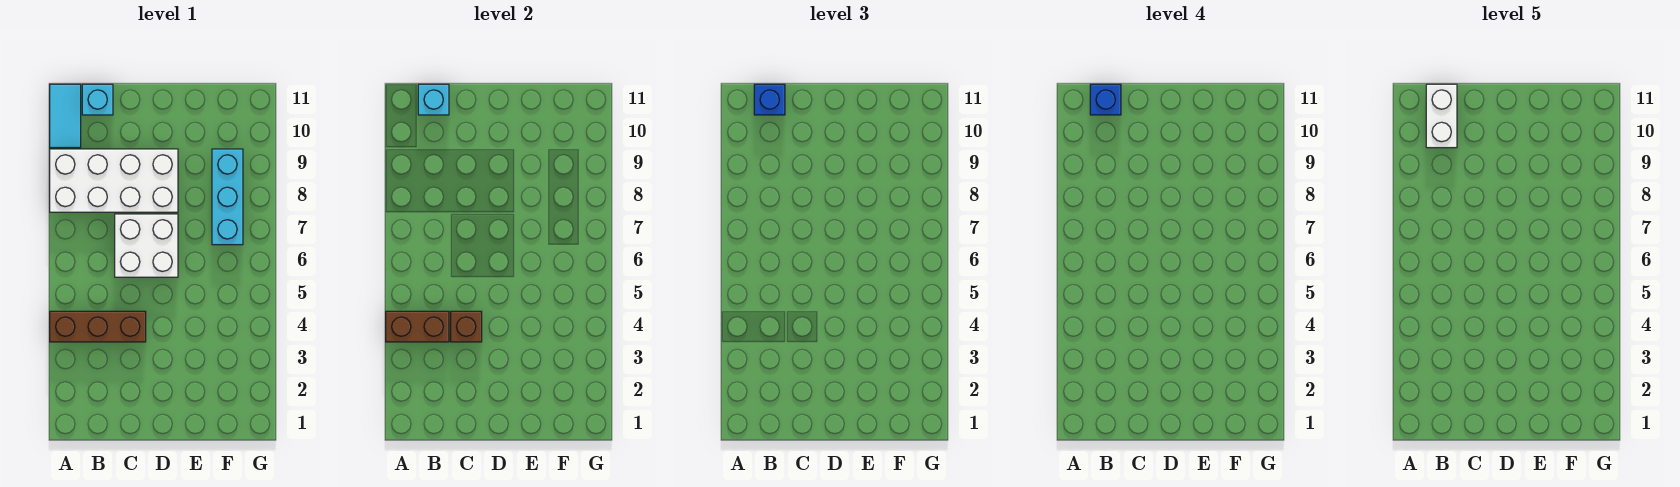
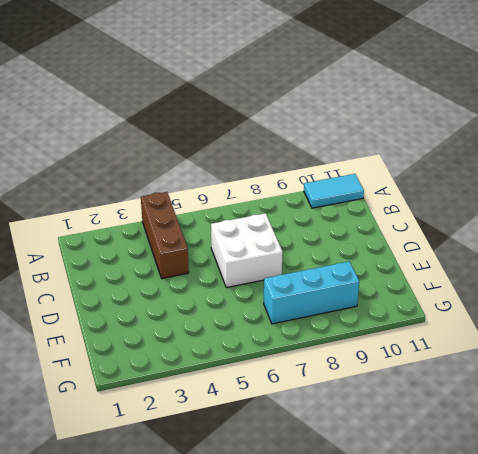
none -> white 2x4 brick [50,149,178,212]
none -> cyan 1x1 brick [82,84,113,115]
none -> brown 1x2 brick [386,311,449,342]

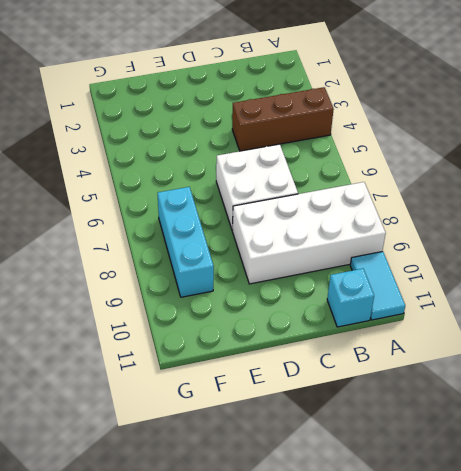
none -> brown 1x2 brick [386,311,449,342]
none -> cyan 1x1 brick [418,84,449,115]
none -> brown 1x1 brick [451,311,482,342]

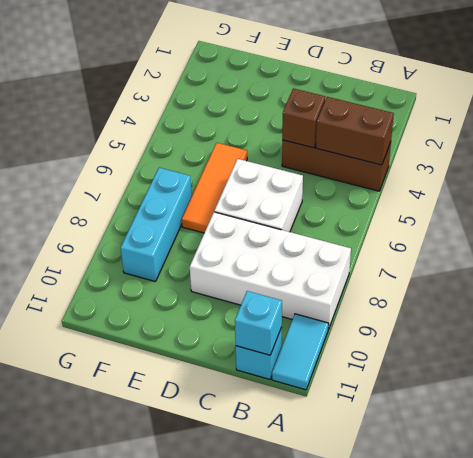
orange 1x3 tile [182,143,247,233] -> none
none -> blue 1x1 brick [754,84,785,115]
none -> blue 1x1 brick [1090,84,1121,115]
none -> white 1x2 brick [1426,84,1457,148]

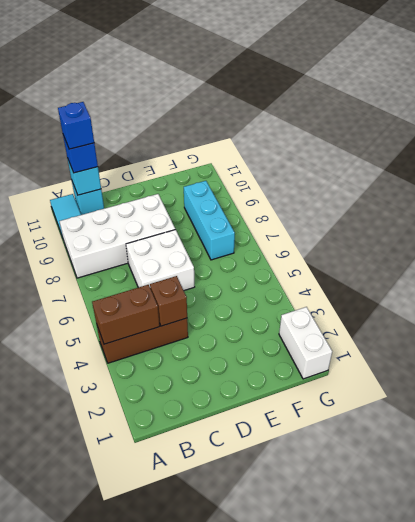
white 1x2 brick [279,307,332,379] -> white 1x2 brick moved to [1426,84,1457,148]

